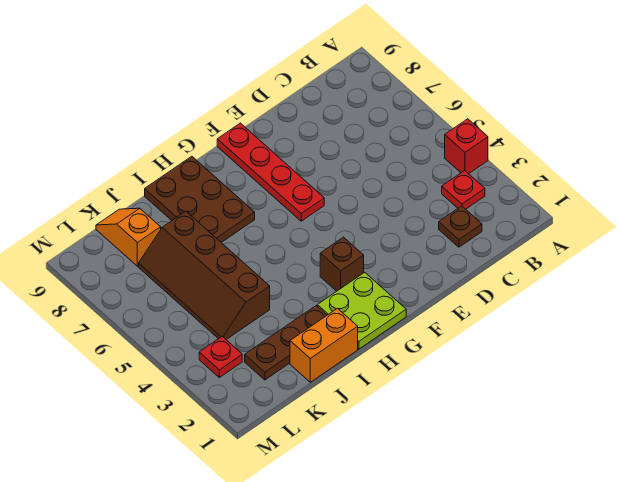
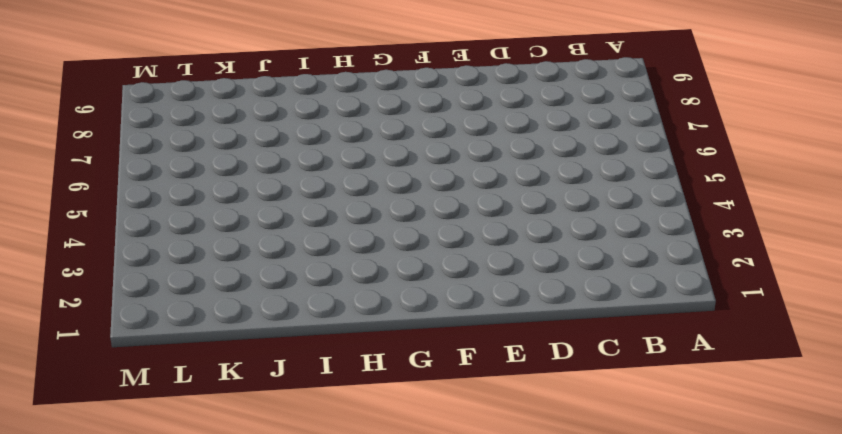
none -> red 1x1 brick [445,119,488,174]
none -> red 1x1 plate [442,171,485,209]
none -> brown 1x1 plate [439,206,482,247]

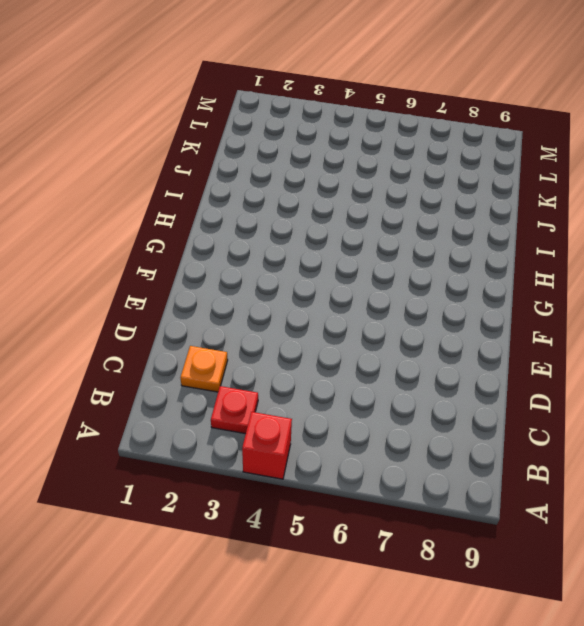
orange 1x1 plate [180,346,228,392] -> brown 1x1 plate [439,206,482,247]
none -> red 1x4 plate [217,123,324,221]
none -> lime 2x2 plate [317,272,406,349]
none -> brown 1x1 brick [320,237,364,291]

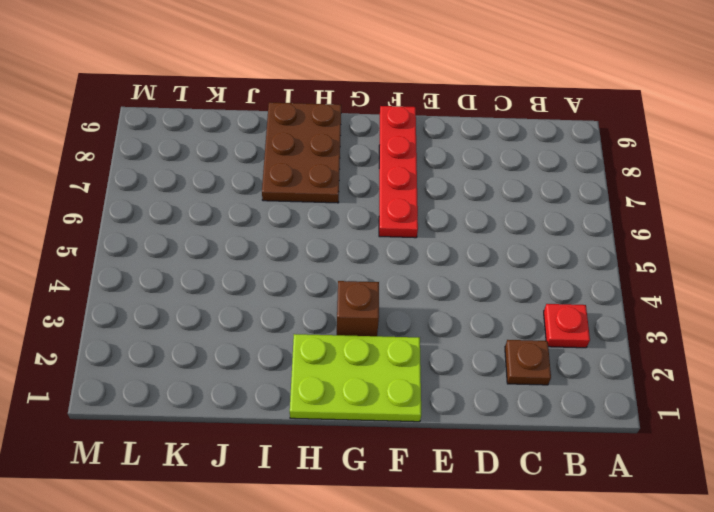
lime 2x3 plate [290,334,421,422] -> lime 2x2 plate [317,272,406,349]
none -> red 1x1 brick [445,119,488,174]
none -> orange 1x2 brick [290,308,358,382]
none -> brown 1x3 plate [245,306,327,380]

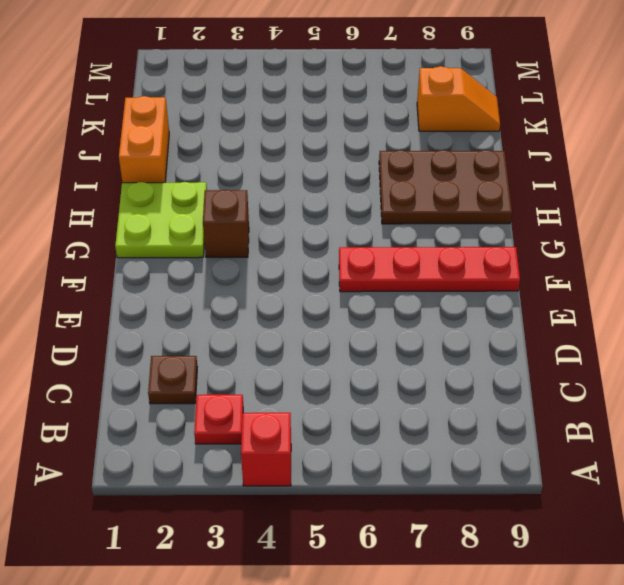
none -> brown 1x3 plate [245,306,327,380]
none -> brown 2x4 slope [139,211,270,339]
none -> red 1x1 plate [199,336,242,377]

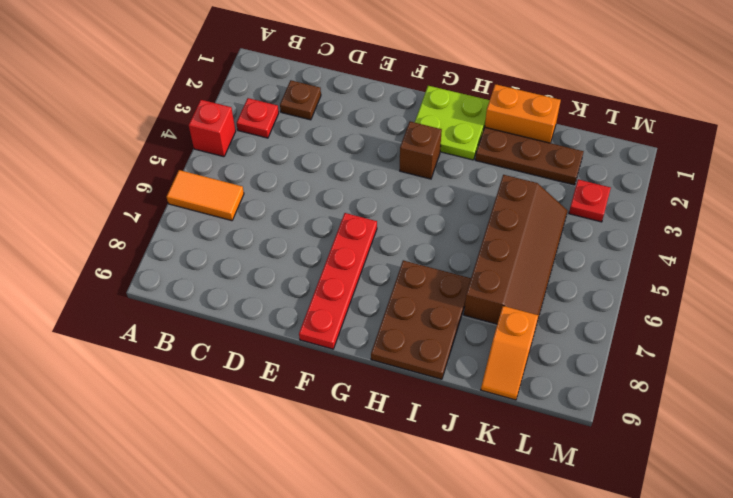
orange 1x2 tile [167,170,244,221] -> none

